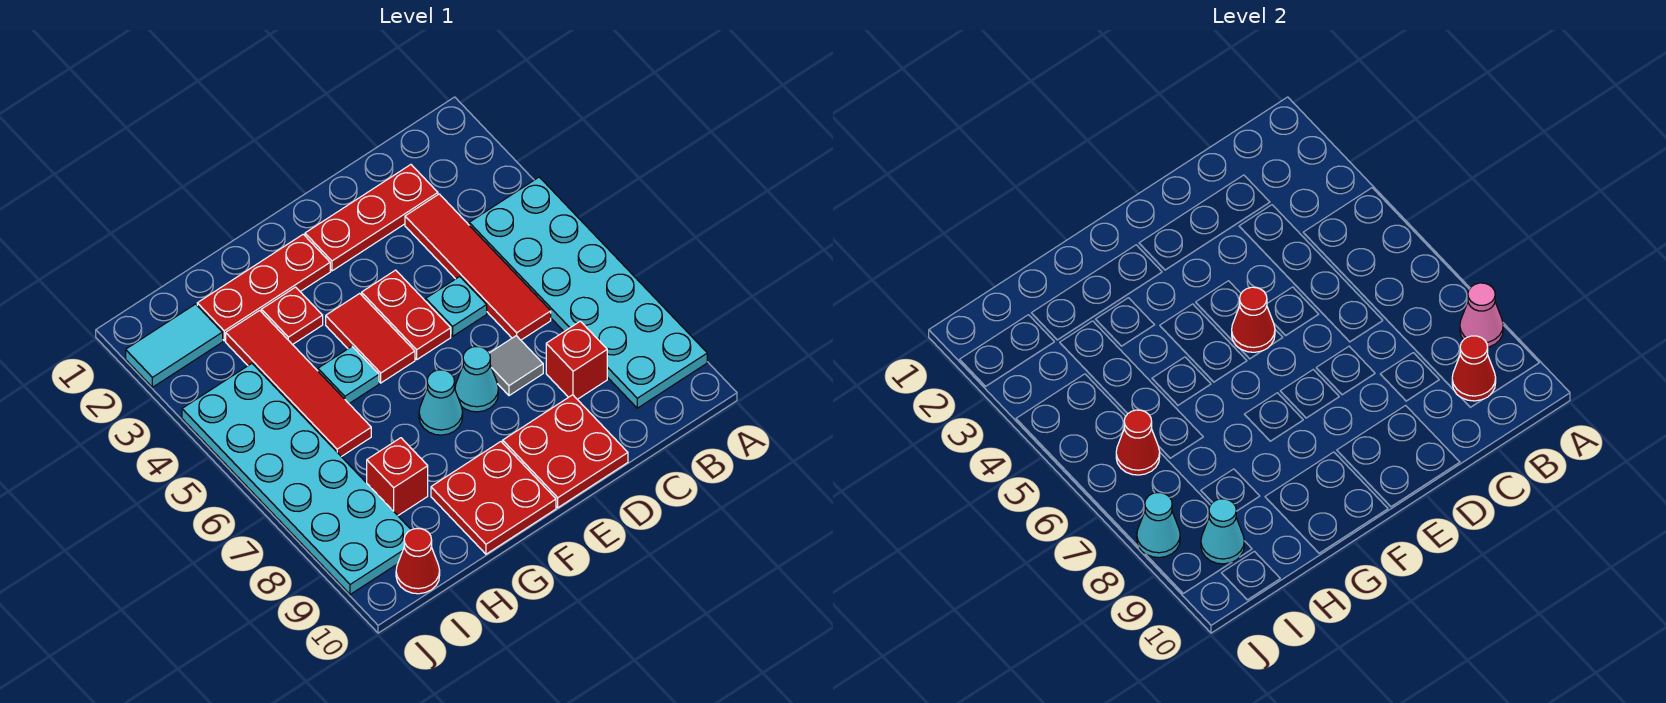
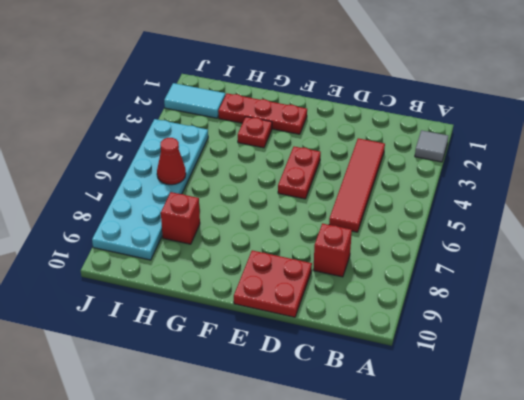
grey 1x1 tile [415,130,448,162] -> grey 1x1 tile moved to [489,336,543,396]
none -> cyan 2x6 plate [469,177,707,408]
none -> red 1x3 plate [305,165,438,271]
none -> cyan 1x1 plate [426,277,487,336]

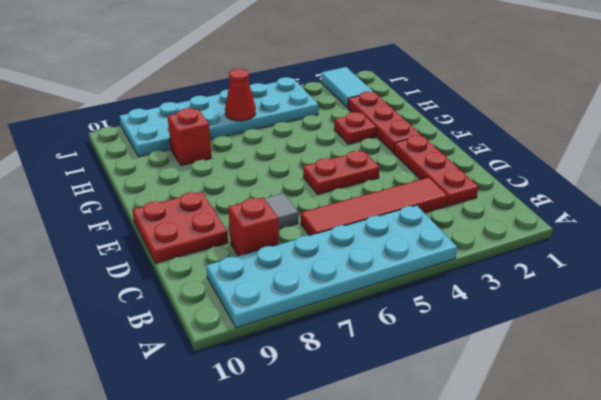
none -> cyan 1x1 plate [426,277,487,336]
none -> cyan 1x1 cone [455,347,498,412]
none -> red 1x2 tile [326,293,415,383]

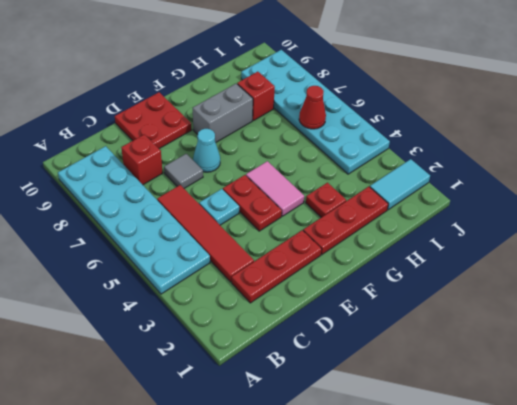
pink 1x2 tile [246,161,304,216] -> red 1x2 tile [326,293,415,383]
grey 1x2 brick [193,84,253,142] -> none
none -> cyan 1x1 cone [419,370,463,435]
none -> red 2x2 plate [431,442,556,554]
none -> cyan 1x1 plate [318,347,379,403]

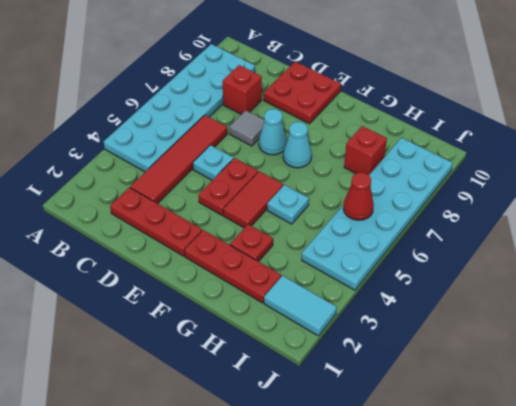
none -> red 2x2 plate [431,442,556,554]
none -> red 1x4 tile [226,310,371,457]
none -> red 1x1 cone [396,528,440,594]

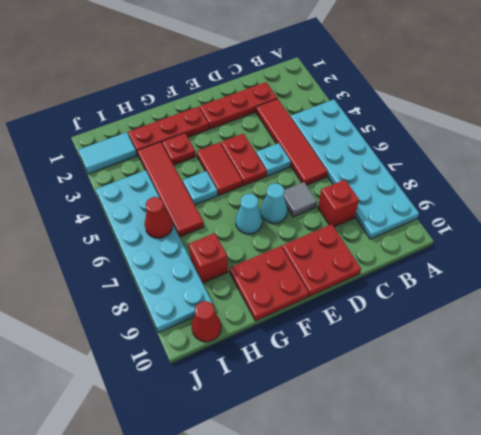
none -> pink 1x1 cone [1460,283,1503,347]
none -> red 1x1 cone [1452,336,1496,401]
none -> red 1x1 cone [1232,287,1275,352]

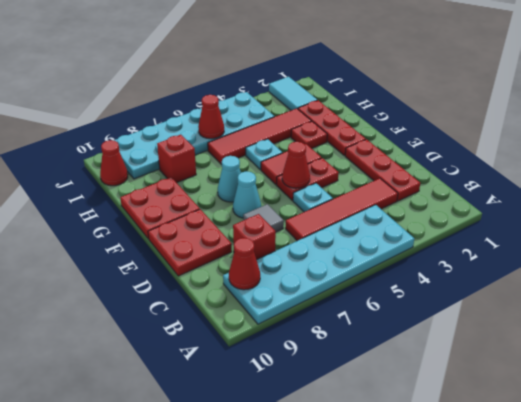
none -> pink 1x1 cone [1460,283,1503,347]
none -> cyan 1x1 cone [1201,499,1244,564]
none -> cyan 1x1 cone [1137,493,1180,558]

